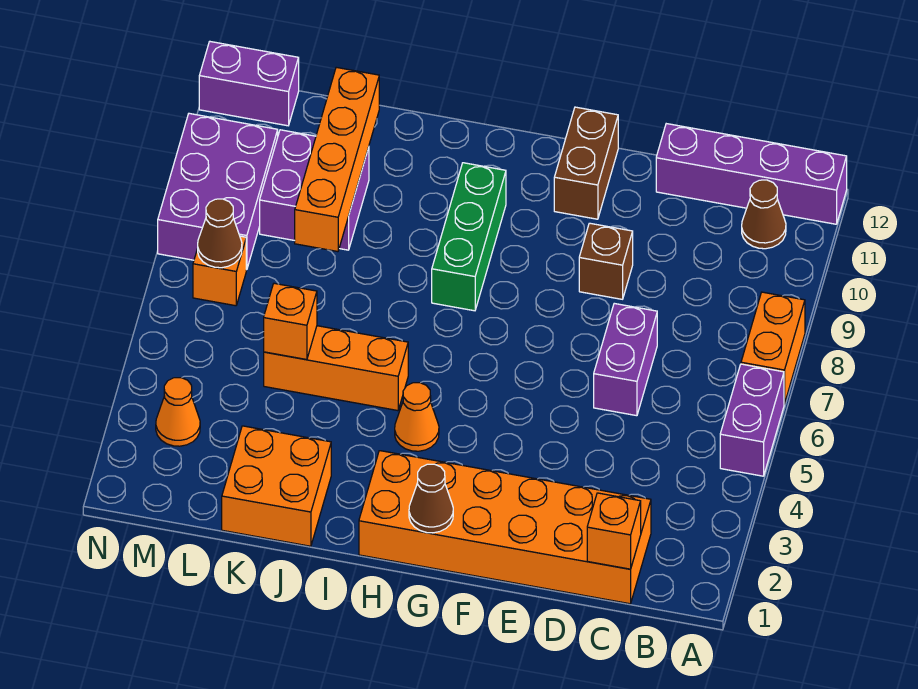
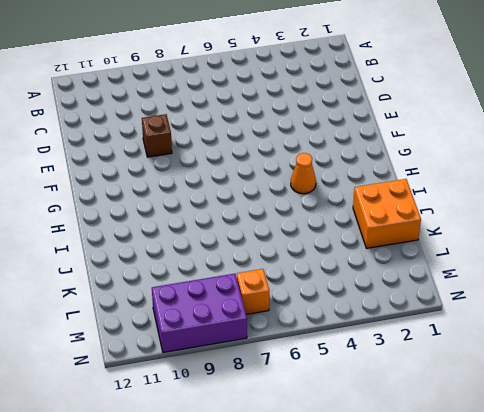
none -> purple 1x2 brick [720,364,784,476]
none -> orange 1x2 brick [741,292,805,404]
none -> purple 1x4 brick [656,124,847,224]

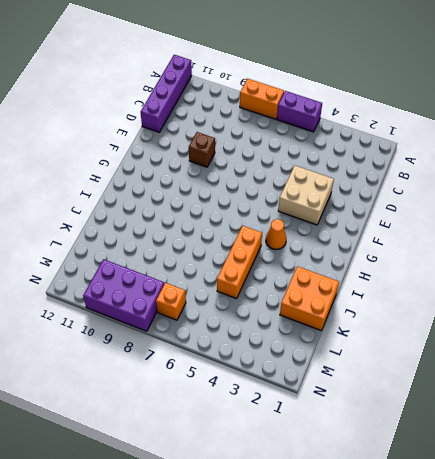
tan 2x2 brick [278,166,334,225] -> none
none -> brown 1x1 cone [742,180,786,249]
none -> orange 2x6 brick [359,451,651,604]
none -> purple 1x2 brick [594,303,657,416]

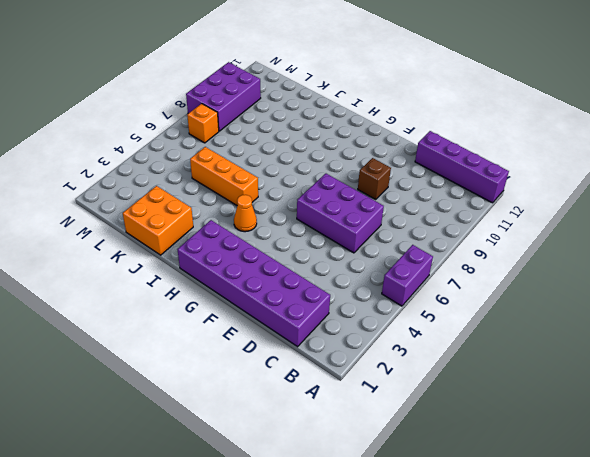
purple 2x6 brick [178,220,330,347] -> orange 2x6 brick [359,451,651,604]
purple 2x3 brick [297,174,384,253] -> purple 1x2 brick [594,303,657,416]
none -> orange 1x2 brick [741,292,805,404]
none -> brown 1x1 cone [742,180,786,249]
none -> brown 1x2 brick [554,107,618,219]

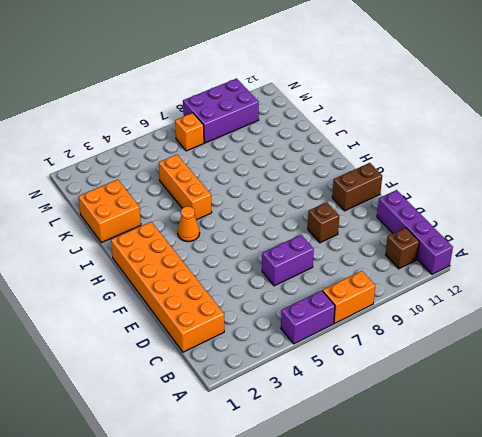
brown 1x1 brick [385,227,419,269] -> brown 1x1 cone [742,180,786,249]
none -> green 1x3 brick [432,163,506,311]
none -> purple 2x2 brick [260,130,369,250]
none -> orange 1x1 cone [156,378,200,446]

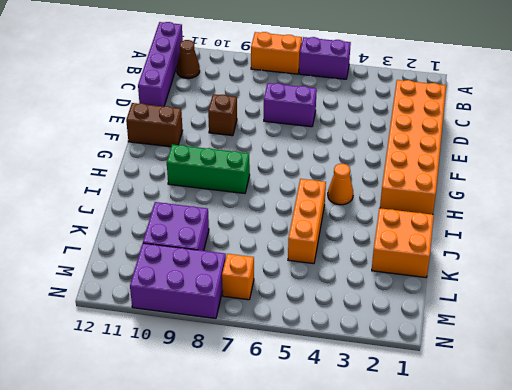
none -> orange 1x1 cone [156,378,200,446]
none -> purple 1x2 brick [199,42,299,126]
none -> orange 1x1 brick [587,493,641,569]

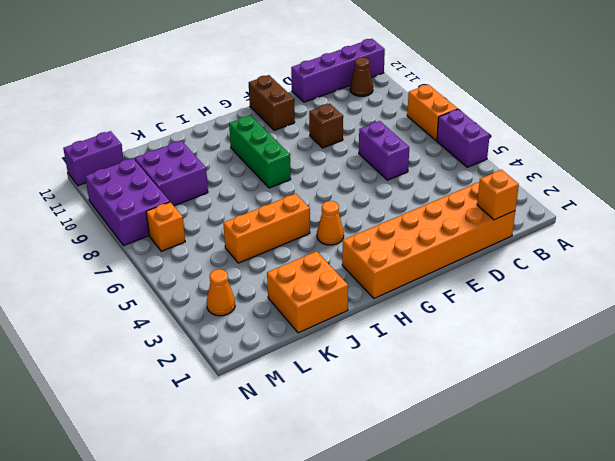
none -> brown 1x1 cone [409,464,453,533]
none -> orange 1x1 brick [264,283,317,360]
none -> orange 1x4 brick [295,67,379,252]

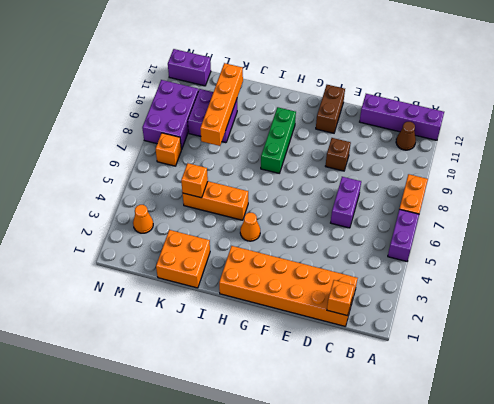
none -> brown 1x1 cone [409,464,453,533]
none -> brown 1x1 cone [198,199,242,268]

